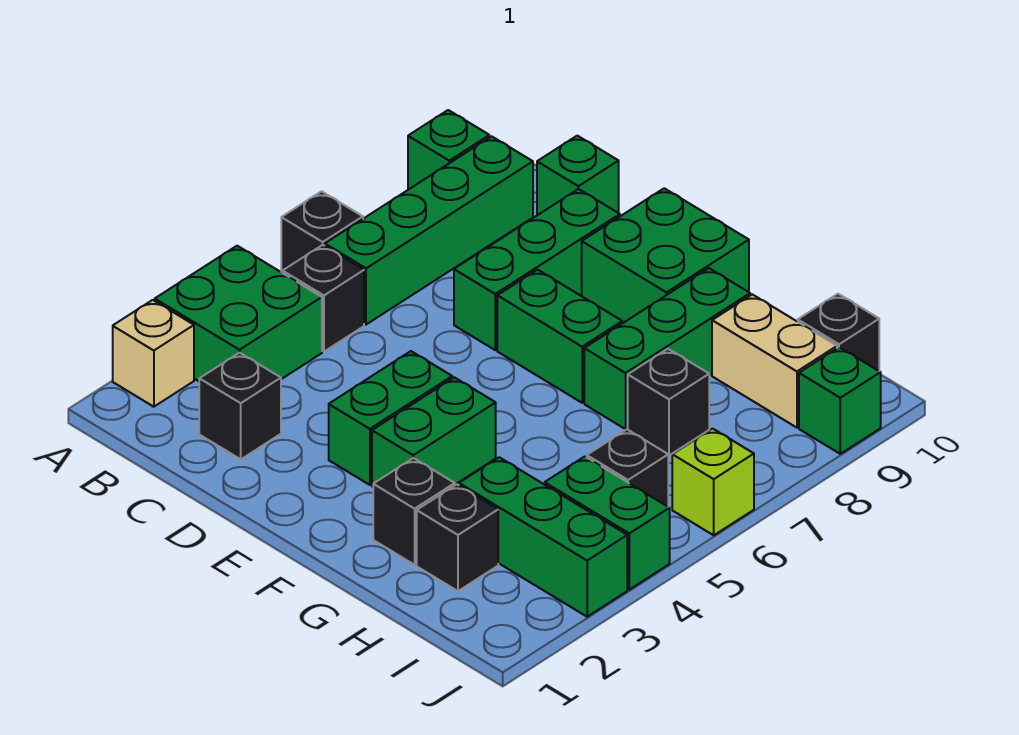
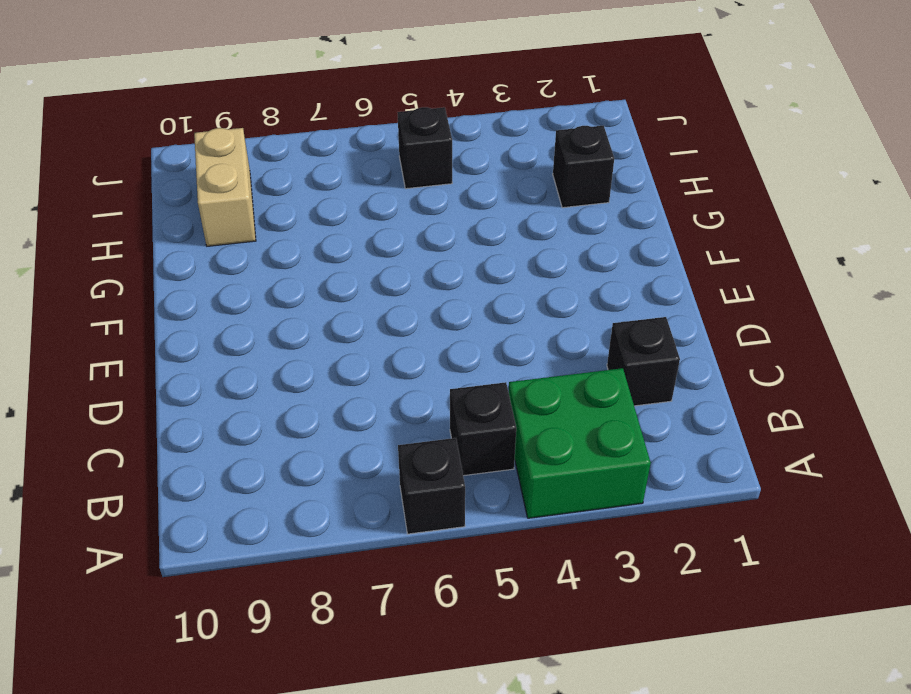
none -> tan 1x1 brick [113,300,194,407]
none -> green 1x1 brick [408,110,489,190]
none -> green 1x4 brick [325,136,533,325]

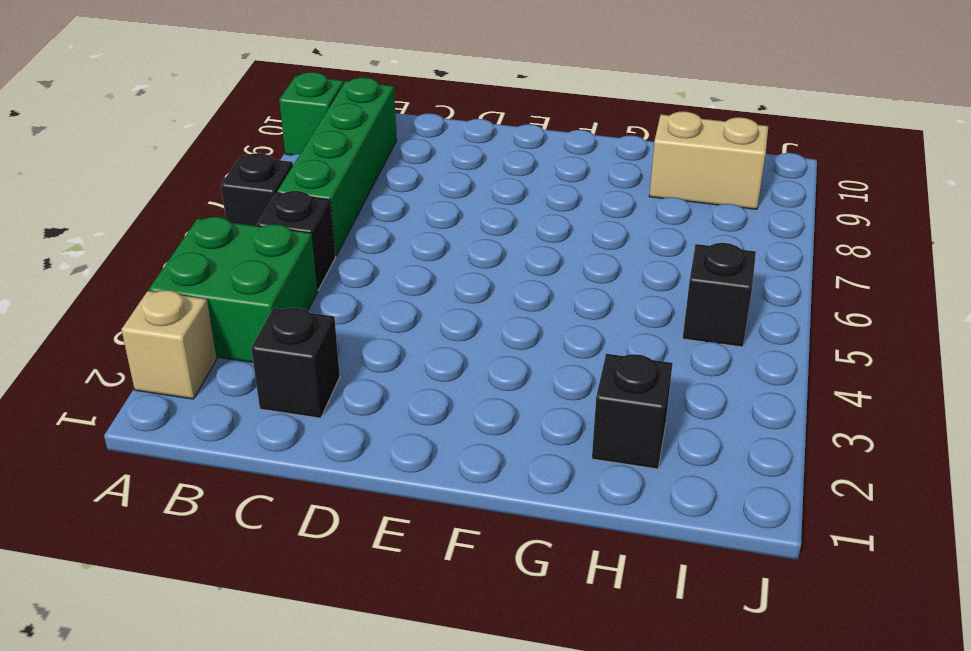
none -> green 1x1 brick [537,136,619,215]
none -> green 1x3 brick [454,189,620,350]
none -> green 1x2 brick [329,351,452,485]

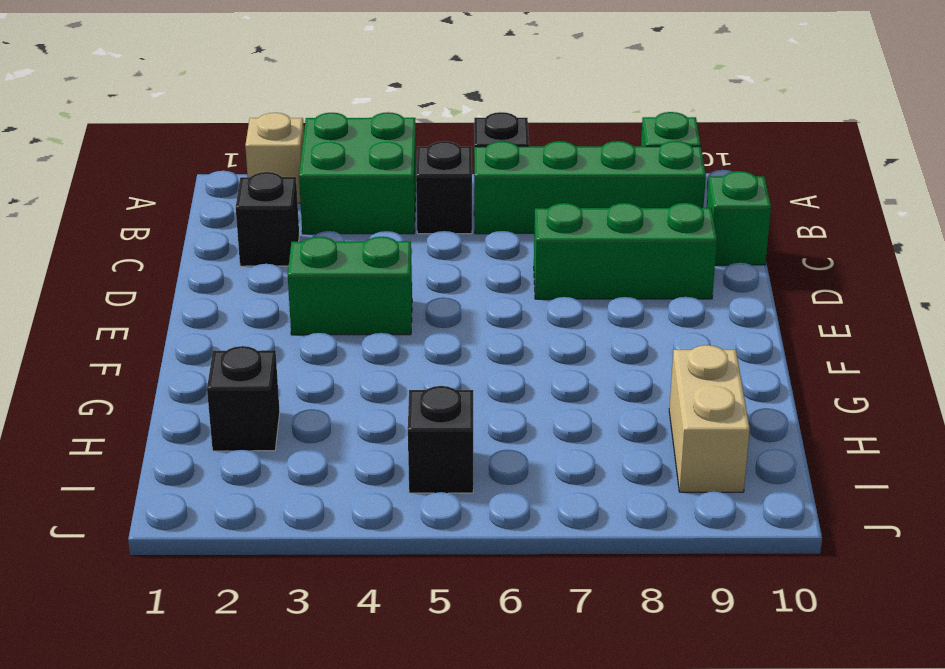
none -> green 1x2 brick [497,270,622,403]
none -> green 2x2 brick [582,188,749,323]
none -> green 1x2 brick [372,377,496,487]

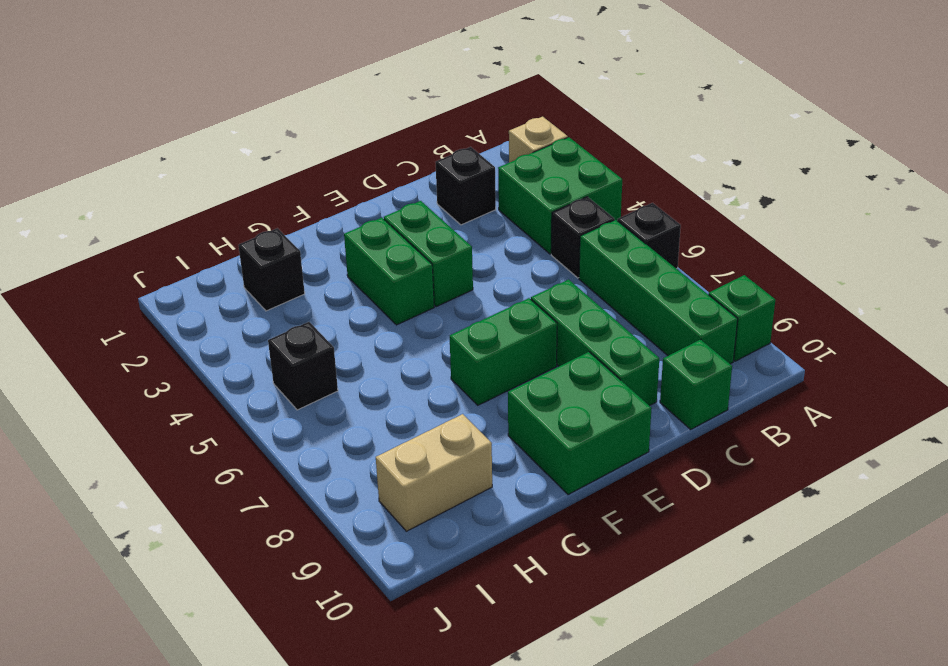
none -> black 1x1 brick [373,458,455,565]
none -> green 1x3 brick [584,268,750,429]
none -> green 1x3 brick [459,457,627,617]

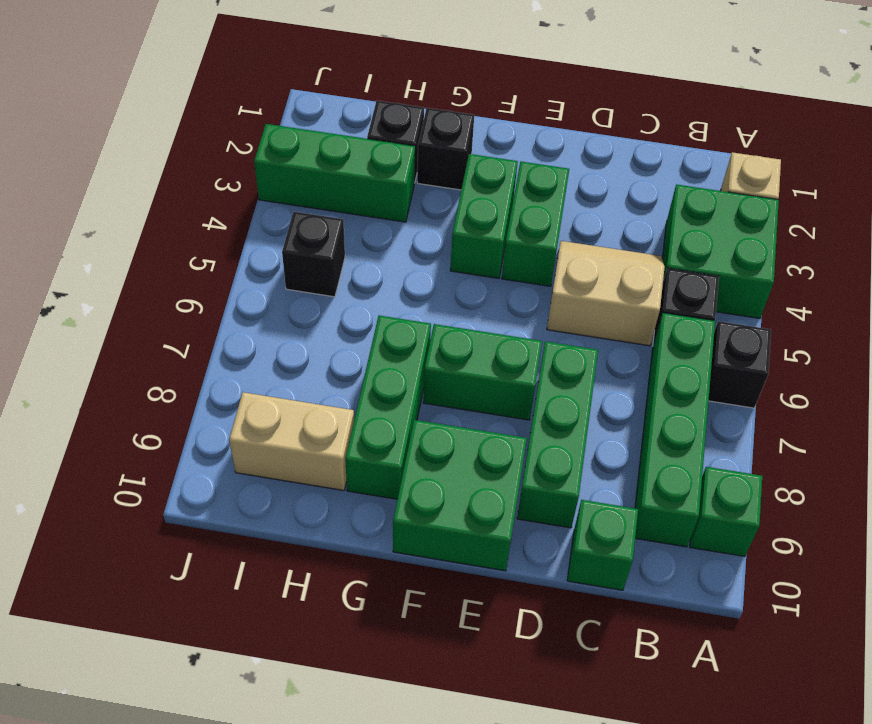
tan 2x2 slope [547,241,665,346] -> none
none -> black 1x1 brick [199,353,281,459]
none -> black 1x1 brick [628,349,709,455]
none -> green 1x2 brick [545,457,670,590]

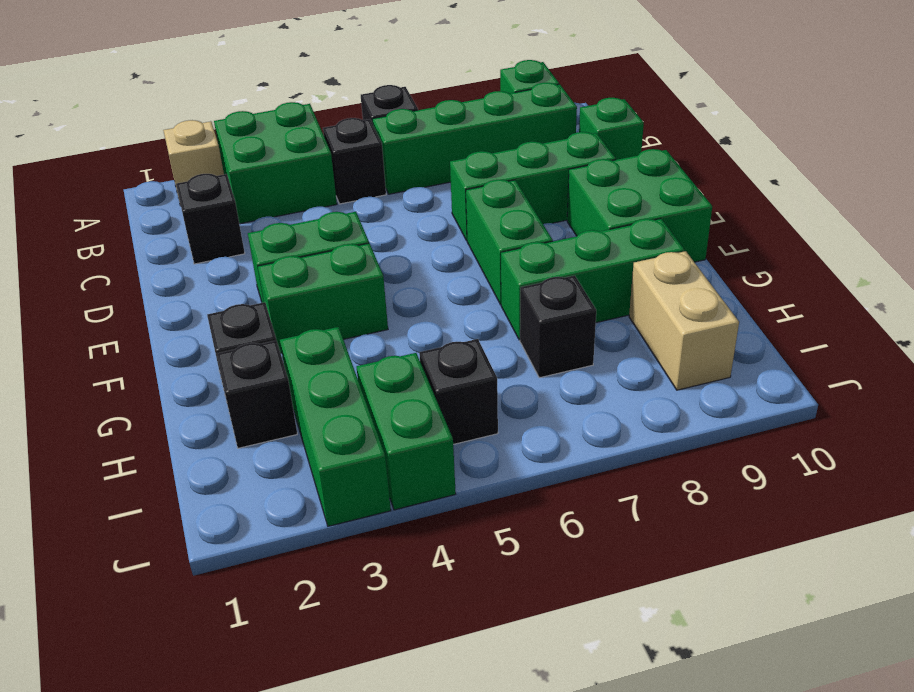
none -> black 1x1 brick [798,294,879,371]
none -> lime 1x1 brick [672,429,754,535]
none -> green 1x1 brick [799,347,881,454]

